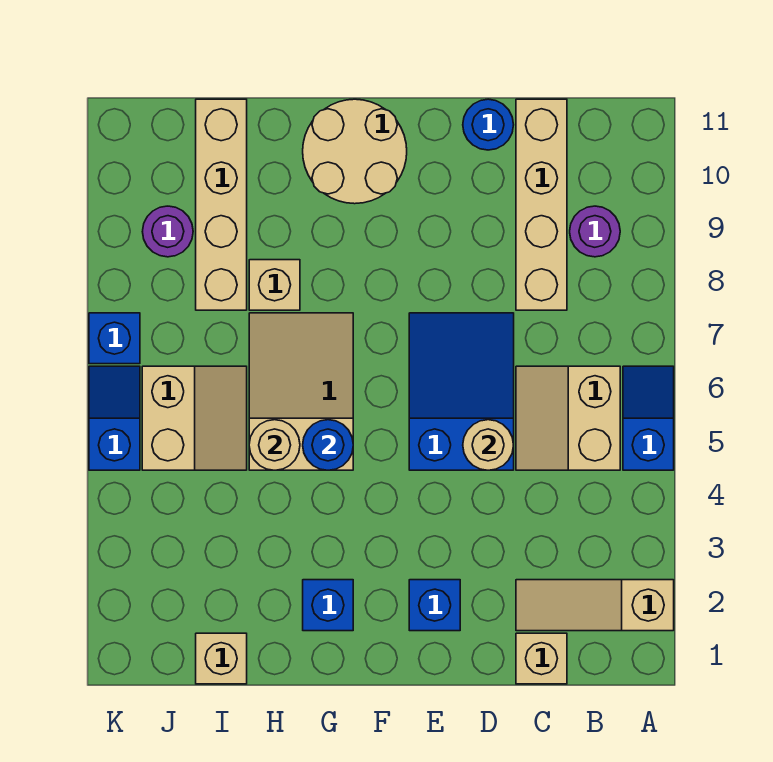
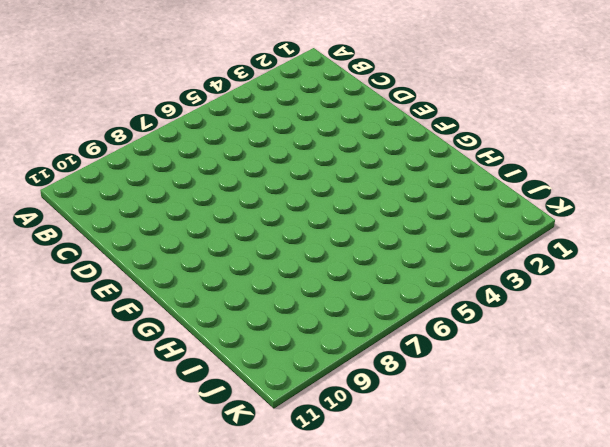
none -> tan 1x3 slope [516,580,674,631]
none -> blue 1x2 slope [623,366,674,470]
none -> tan 2x2 slope [516,366,620,470]

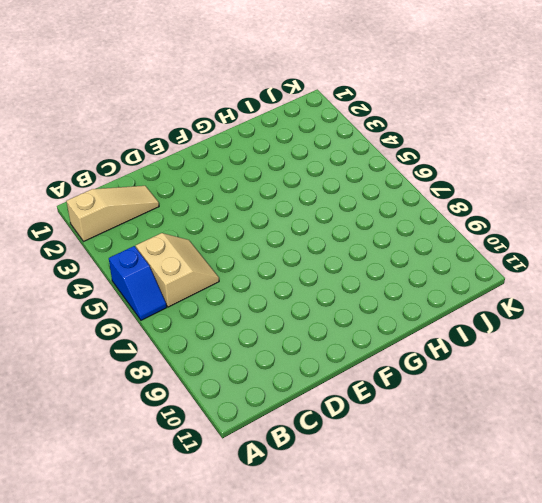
none -> purple 1x1 round brick [570,206,620,257]
none -> tan 1x1 brick [516,633,567,684]
none -> tan 1x4 brick [516,99,567,310]

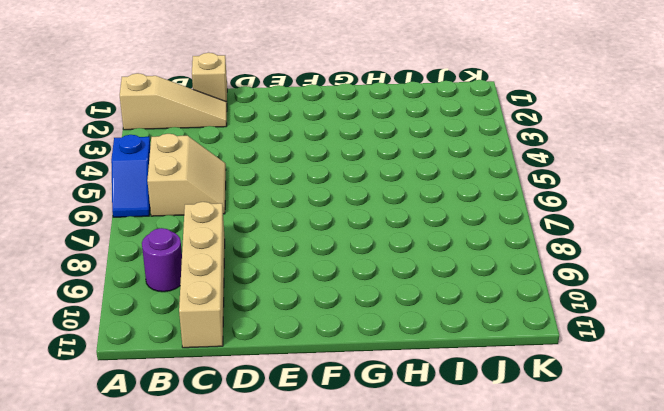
none -> blue 2x3 slope [409,313,514,470]
none -> blue 1x1 round brick [463,99,514,150]
none -> blue 1x1 brick [409,580,460,631]

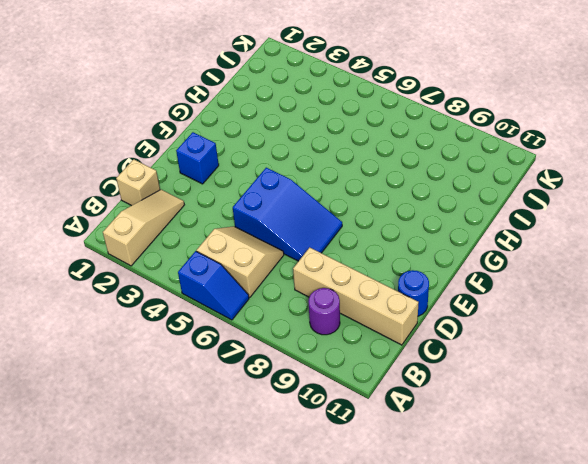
none -> tan 2x2 round brick [303,99,407,204]
none -> blue 1x1 brick [303,580,353,631]
none -> tan 2x3 slope [249,313,353,470]

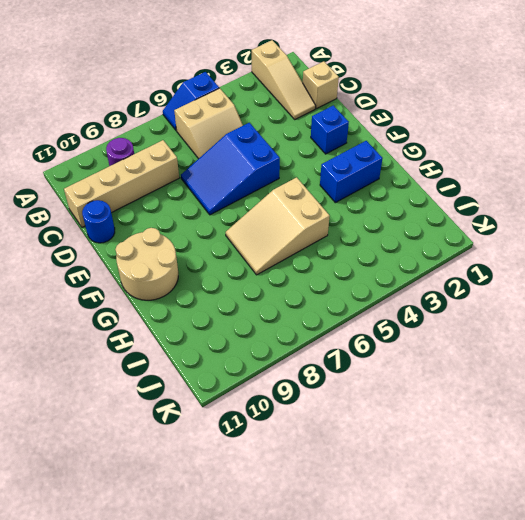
blue 1x2 brick [320,141,383,203] -> blue 1x1 brick [303,580,353,631]
none -> tan 1x1 brick [249,260,300,310]
none -> tan 1x1 brick [196,633,247,684]
none -> tan 2x2 slope [142,366,247,470]

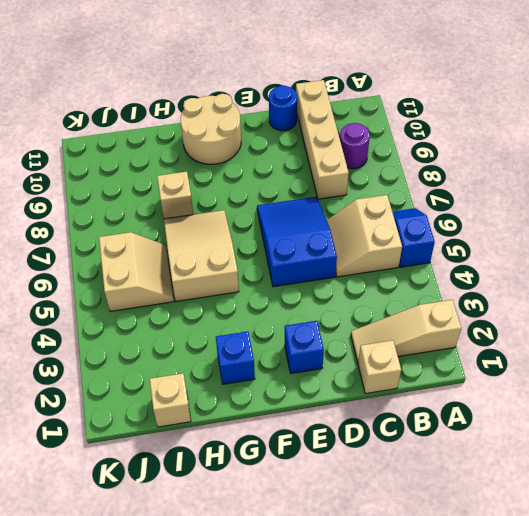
none -> tan 1x4 brick [196,99,247,310]
none -> purple 1x1 round brick [142,206,193,257]
none -> blue 1x2 slope [89,366,140,470]

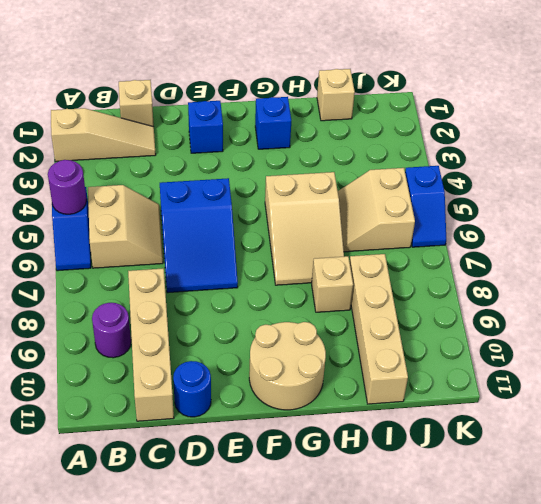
purple 1x1 round brick [48,160,87,214] -> purple 1x1 round brick moved to [142,206,193,257]
none -> blue 1x1 brick [89,313,140,364]
none -> tan 1x1 round brick [463,420,514,470]
none -> blue 1x1 round brick [303,420,353,470]

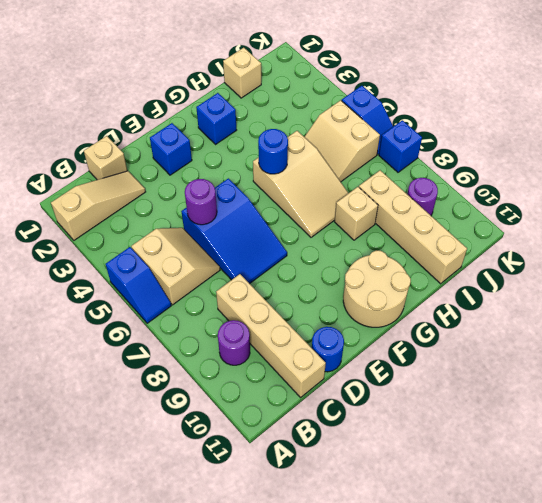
purple 1x1 round brick [185,179,217,225] -> tan 1x1 round brick [463,420,514,470]
none -> tan 1x1 round brick [249,420,300,470]

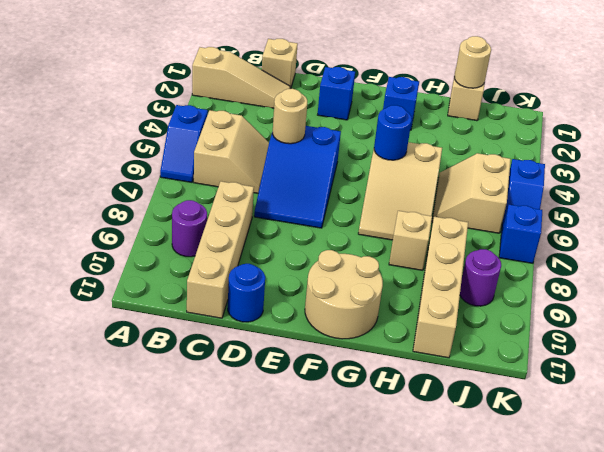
tan 1x1 round brick [454,36,491,88] -> tan 1x1 round brick moved to [249,420,300,470]

